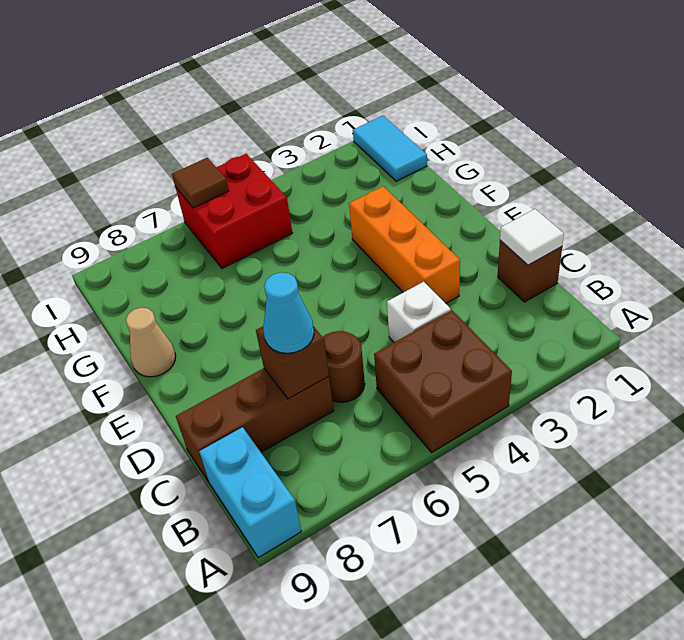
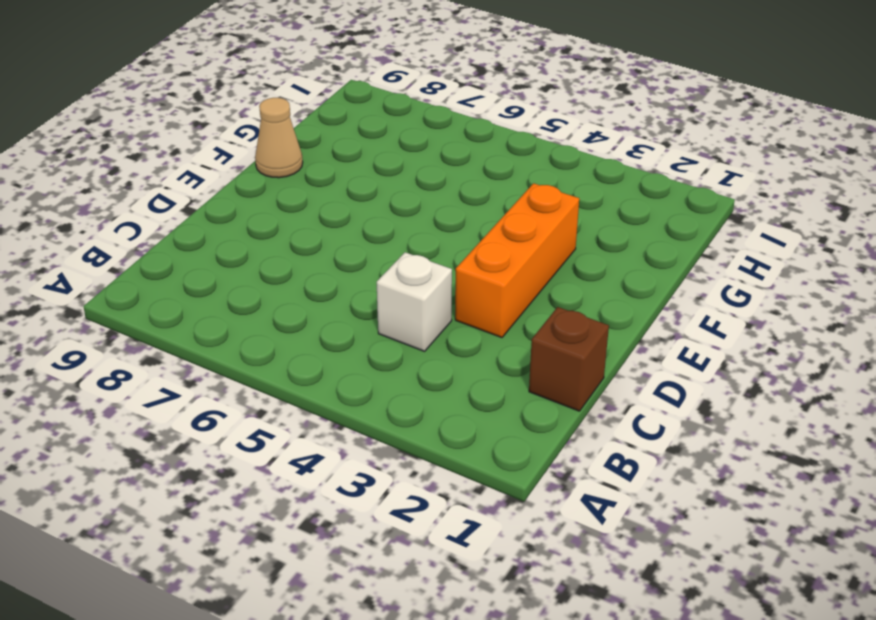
none -> brown 2x2 brick [374,310,512,452]
none -> cyan 1x2 brick [199,427,301,558]
none -> brown 1x1 round brick [323,331,365,402]

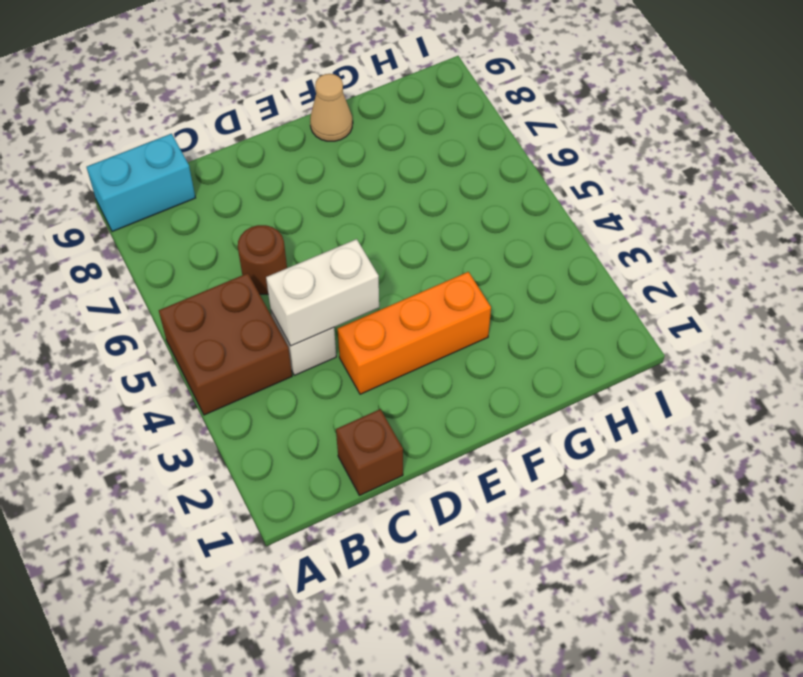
white 1x2 brick [266,239,379,346] -> none
none -> brown 1x3 brick [176,368,334,482]
none -> cyan 1x2 tile [353,116,427,181]
none -> red 2x2 brick [175,154,292,268]

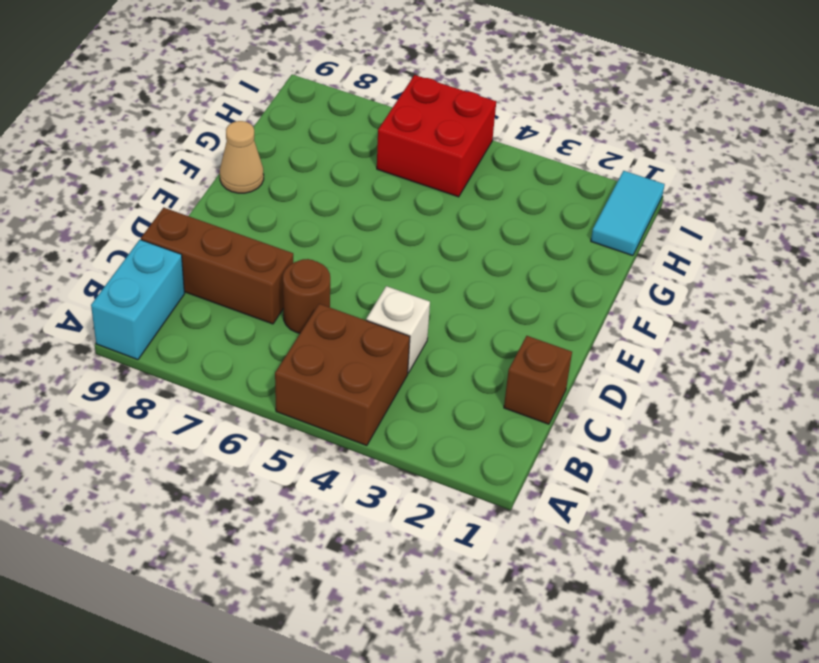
none -> orange 1x3 brick [349,186,460,303]
none -> white 1x1 tile [500,209,564,265]
none -> brown 1x1 brick [256,326,329,399]

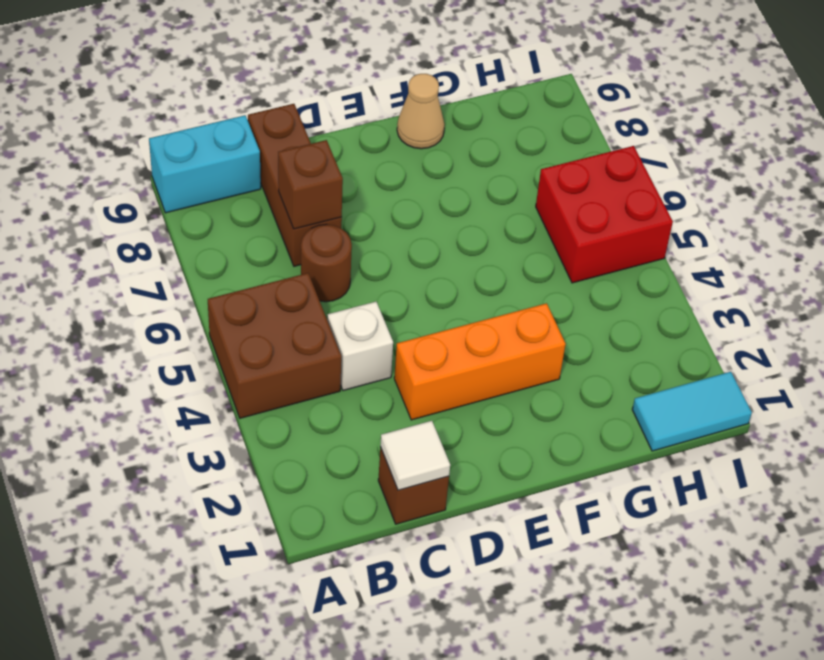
none -> brown 1x1 tile [172,158,229,208]
none -> cyan 1x1 cone [263,272,314,353]

